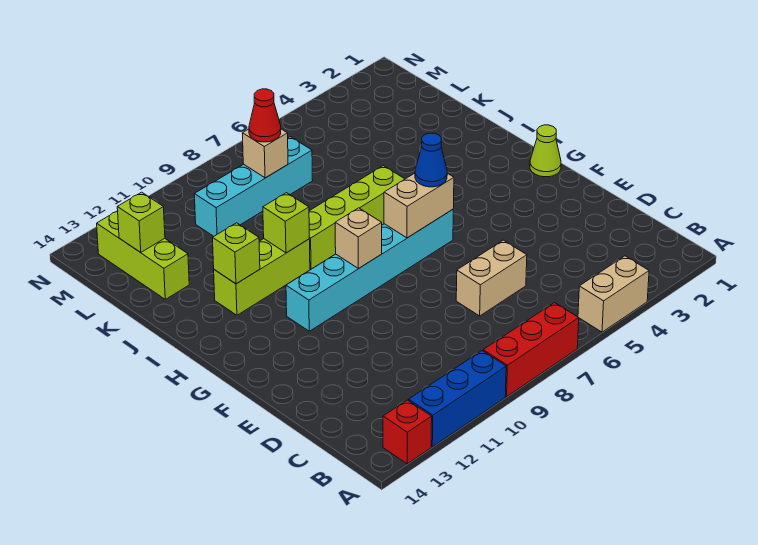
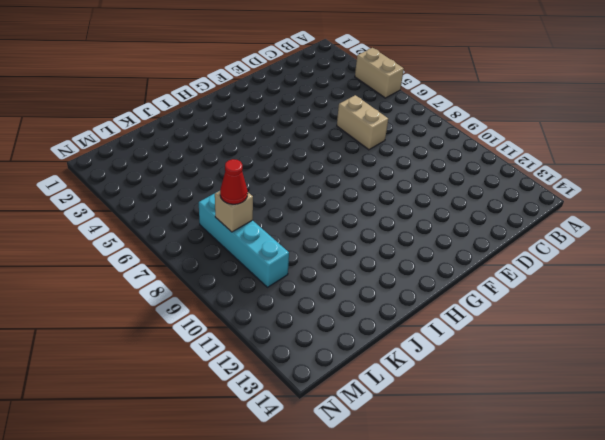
none -> red 1x3 brick [483,303,579,397]
none -> blue 1x3 brick [409,351,506,447]
none -> red 1x1 brick [383,400,432,464]

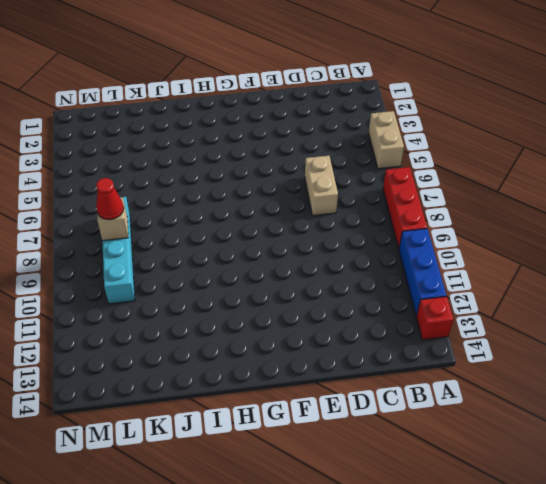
none -> lime 1x1 cone [530,125,561,177]
none -> cyan 1x6 brick [286,210,453,331]
none -> lime 1x4 brick [309,166,405,269]

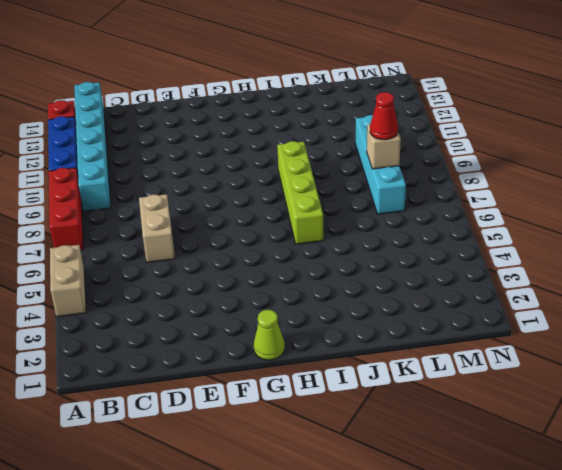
cyan 1x6 brick [74,82,111,211] -> cyan 1x6 brick moved to [286,210,453,331]
none -> lime 1x3 brick [214,239,310,315]
none -> lime 1x3 brick [97,211,189,299]
none -> tan 1x2 brick [384,173,454,238]

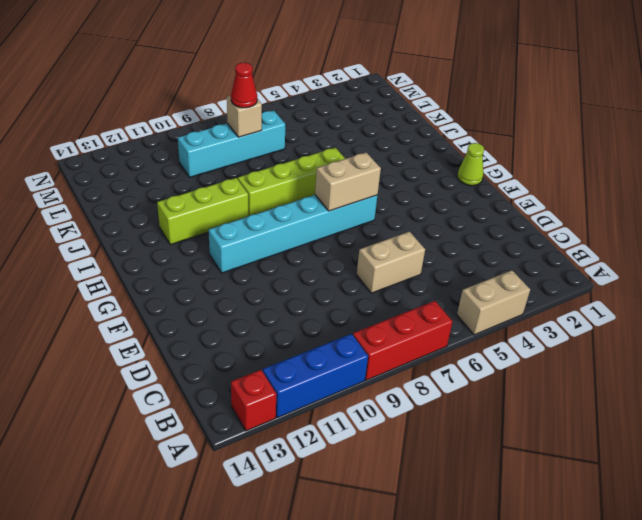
none -> lime 1x3 brick [97,211,189,299]
none -> tan 1x1 brick [335,208,382,269]
none -> lime 1x1 brick [263,193,309,253]

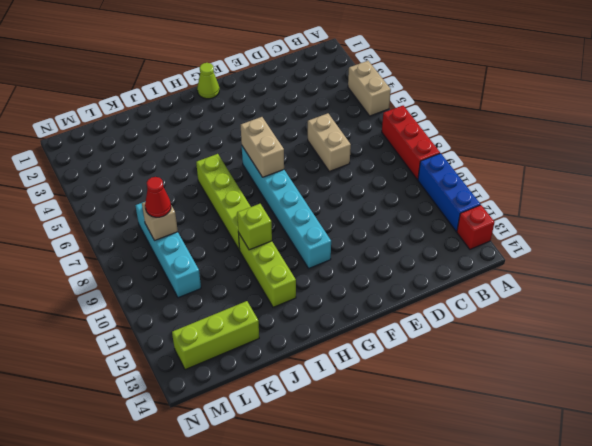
none -> tan 1x1 brick [335,208,382,269]
none -> lime 1x1 brick [213,223,260,284]
none -> lime 1x1 brick [117,192,165,253]

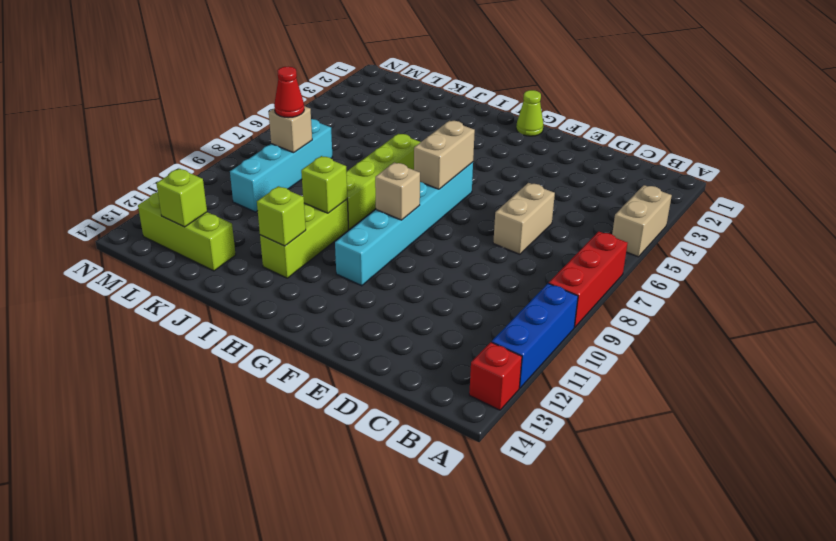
none -> blue 1x1 cone [415,133,447,187]

